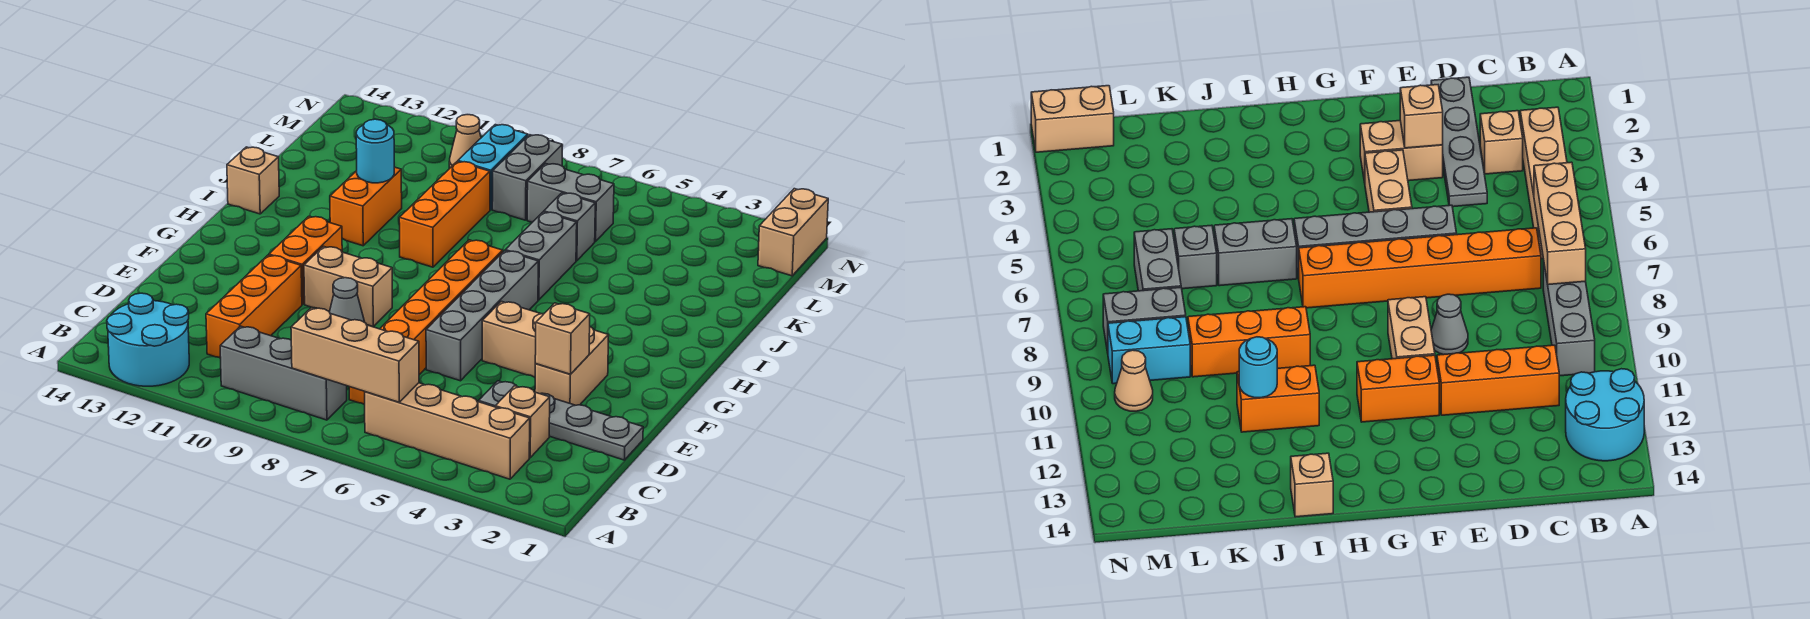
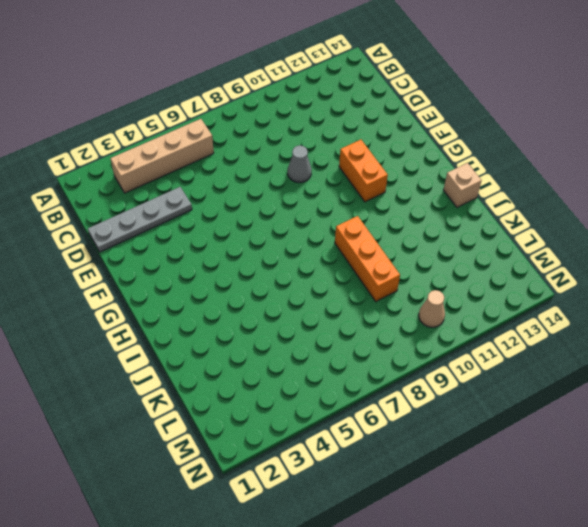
none -> cyan 2x2 round brick [107,293,189,386]
none -> grey 1x3 brick [220,326,347,420]
none -> tan 1x1 brick [495,386,550,458]

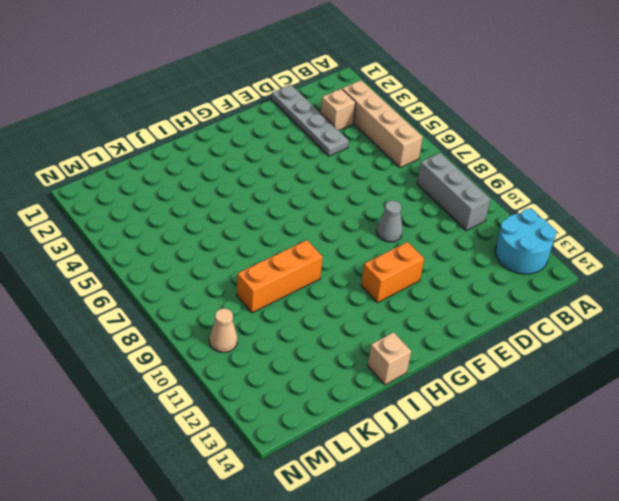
none -> orange 1x6 brick [349,240,503,405]
none -> orange 1x3 brick [206,255,302,358]
none -> tan 1x2 brick [535,327,609,405]

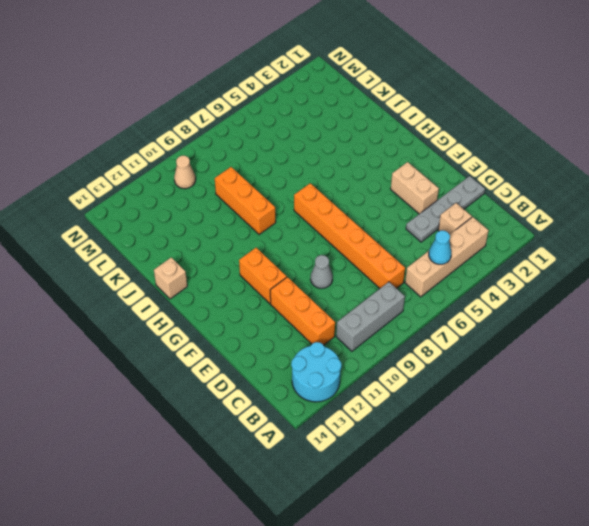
cyan 1x1 cone [429,230,451,264] -> none
none -> grey 1x4 brick [426,251,538,381]
none -> tan 1x2 brick [482,301,543,377]
none -> tan 1x2 brick [304,246,392,327]

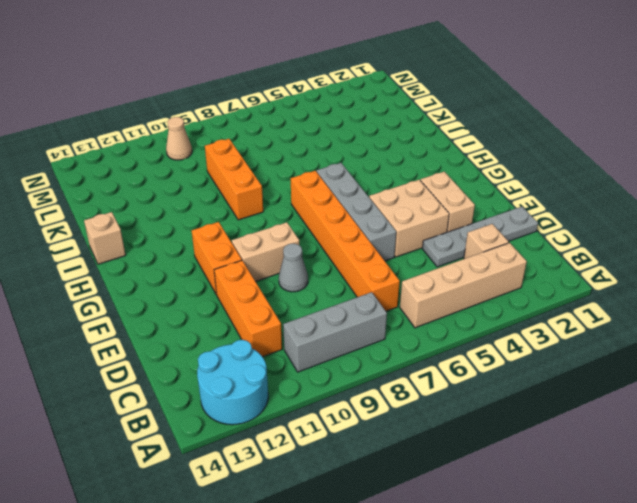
tan 2x2 brick [369,180,449,257] -> tan 1x2 brick [482,301,543,377]
none -> grey 1x2 brick [505,212,577,300]
none -> orange 1x2 brick [330,167,402,246]
none -> grey 1x1 brick [544,193,595,261]

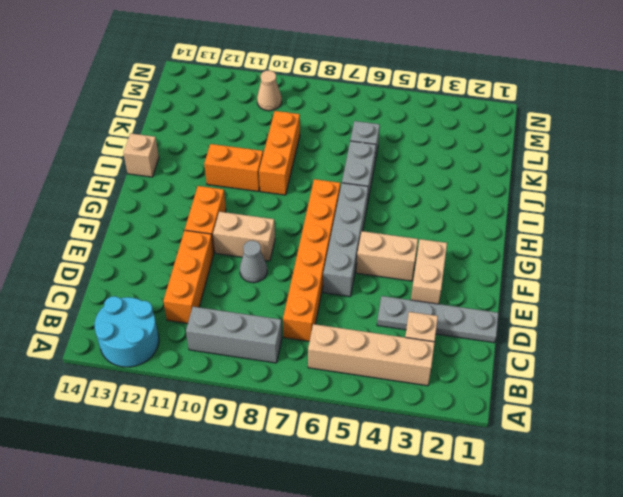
orange 1x2 brick [204,144,263,191] -> orange 1x2 brick turned to [330,167,402,246]
none -> grey 1x2 brick [527,164,614,241]
none -> grey 1x2 brick [492,135,563,220]
none -> cyan 1x2 brick [458,125,528,210]

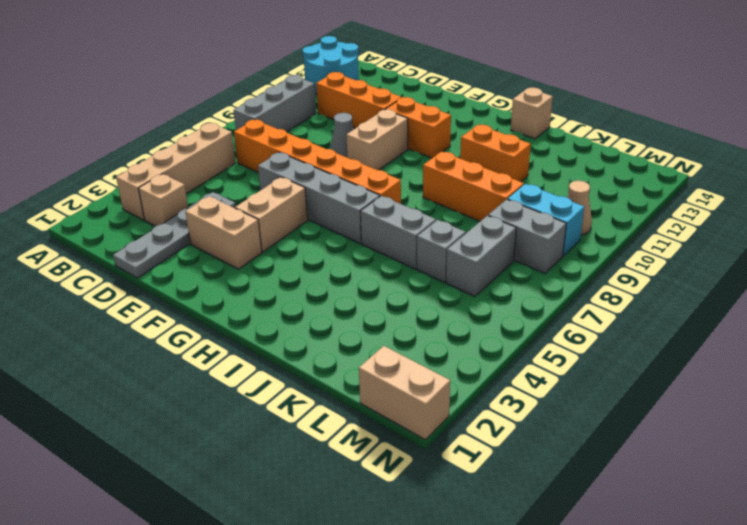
none -> tan 1x3 brick [291,308,419,402]
none -> tan 1x1 brick [535,303,590,374]
none -> cyan 1x1 round brick [356,119,394,183]

